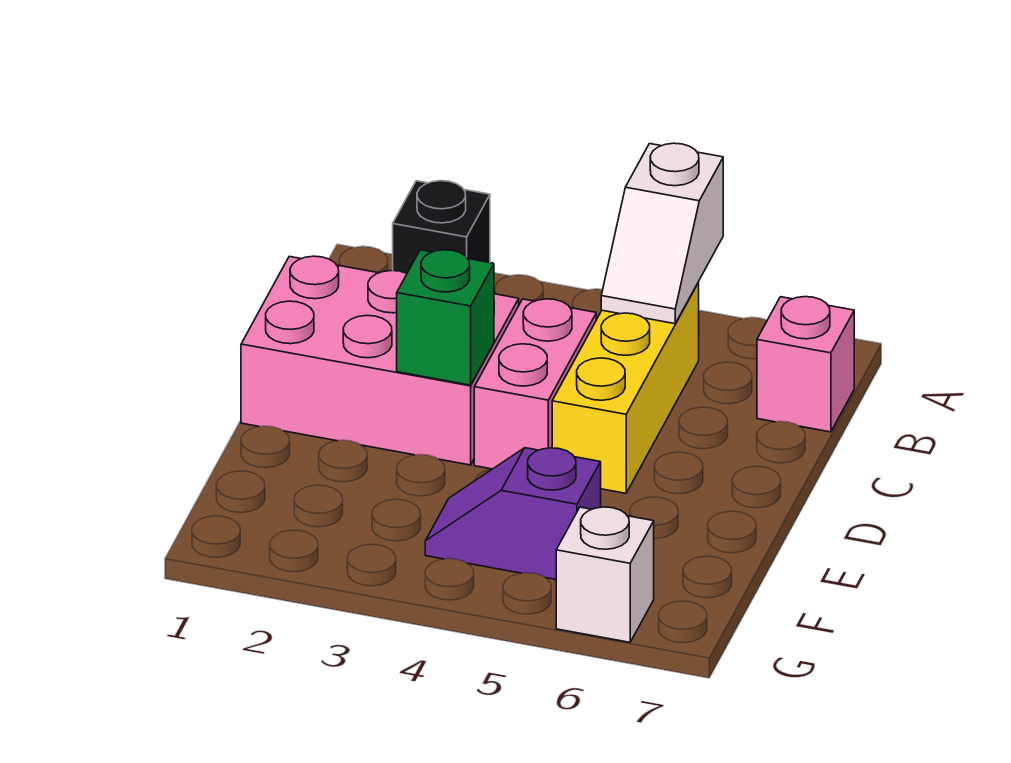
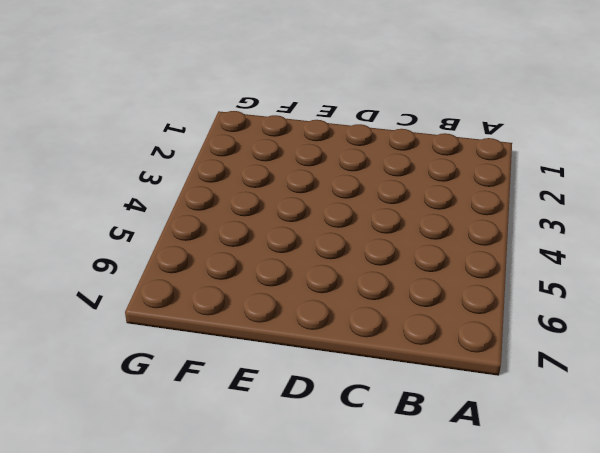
none -> black 1x1 brick [393,181,490,273]
none -> yellow 1x3 brick [552,283,699,493]

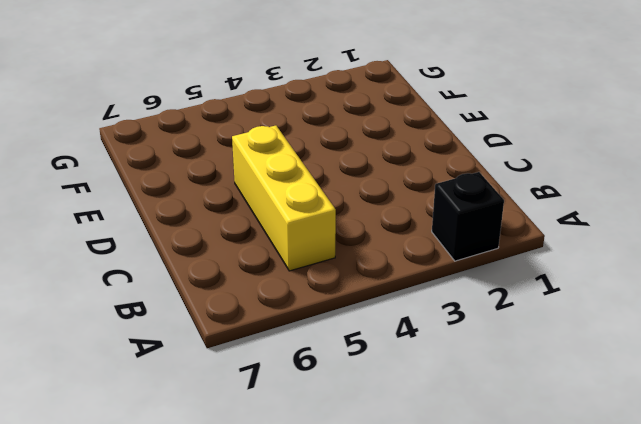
none -> pink 1x1 brick [757,297,854,432]
none -> pink 2x3 brick [241,256,519,465]

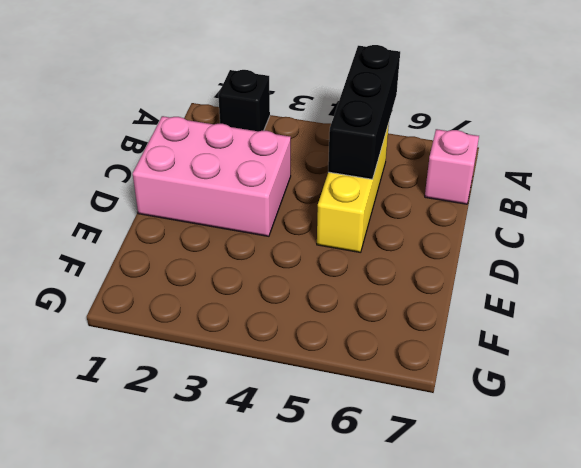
black 1x3 brick [328,45,400,179] -> white 1x2 slope [601,143,723,324]
none -> pink 1x2 brick [474,299,596,469]
none -> purple 1x2 slope [425,448,601,579]

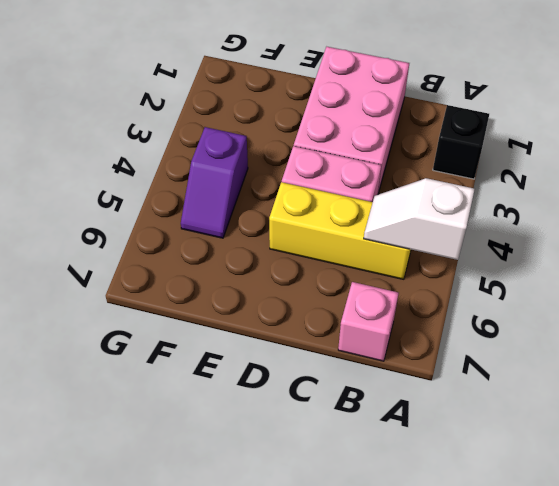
purple 1x2 slope [181,127,248,238] -> purple 1x2 slope turned to [425,448,601,579]
none -> white 1x1 brick [556,507,654,642]
none -> green 1x1 brick [397,250,494,385]

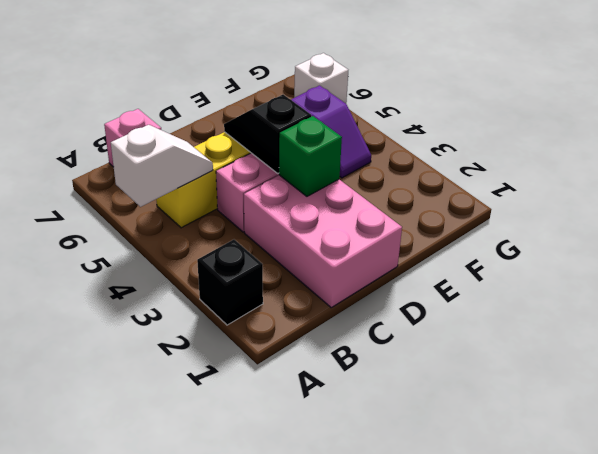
black 1x2 slope [224,95,311,173] -> none

